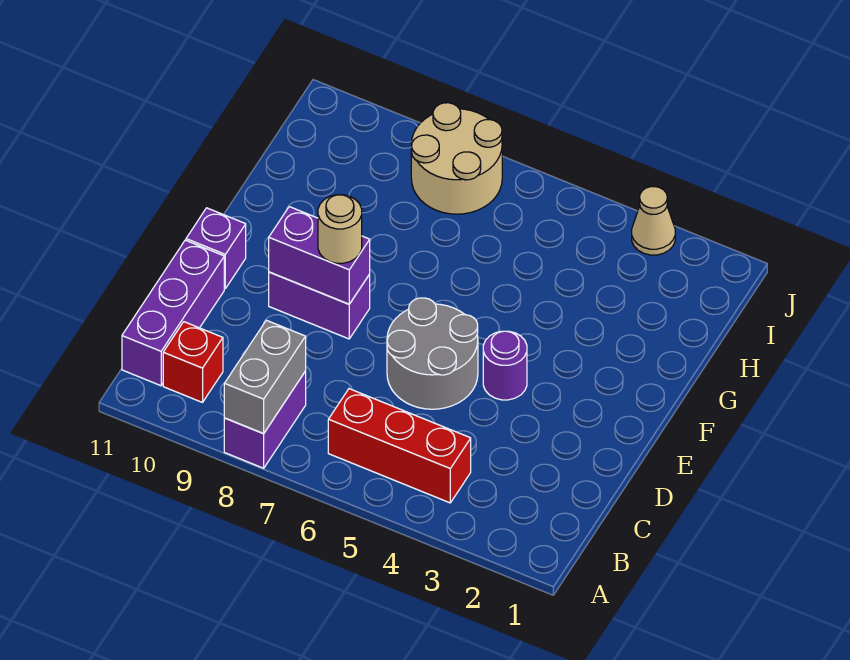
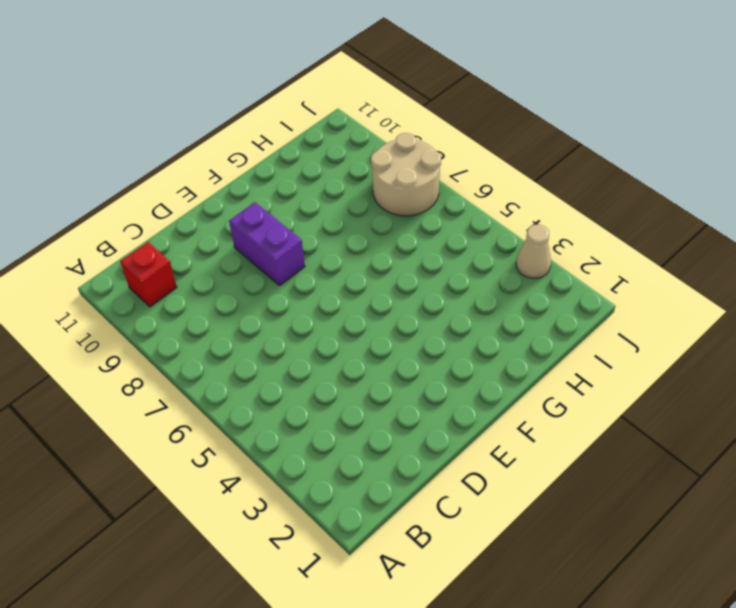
none -> purple 1x2 brick [224,371,306,468]
none -> red 1x3 brick [328,389,471,503]
none -> purple 1x3 brick [122,240,224,386]

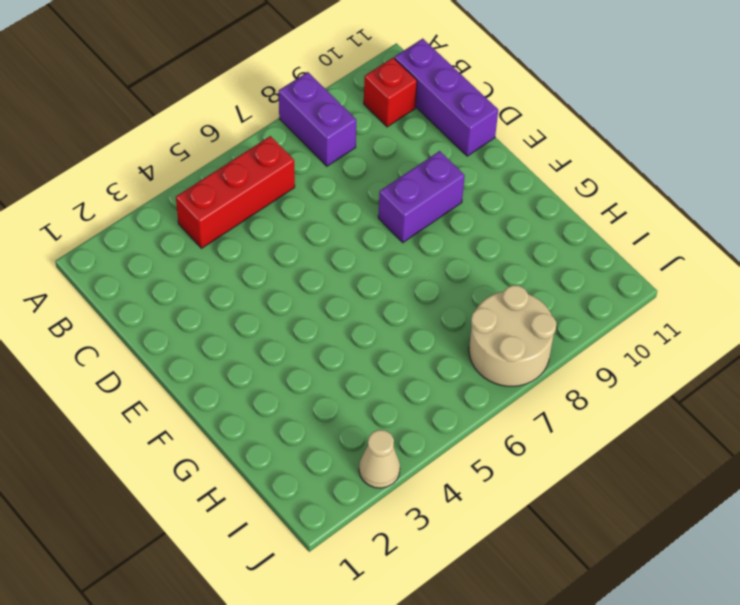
none -> grey 2x2 round brick [387,298,478,409]
none -> purple 1x1 round brick [483,331,527,400]
none -> purple 1x1 brick [186,208,246,289]

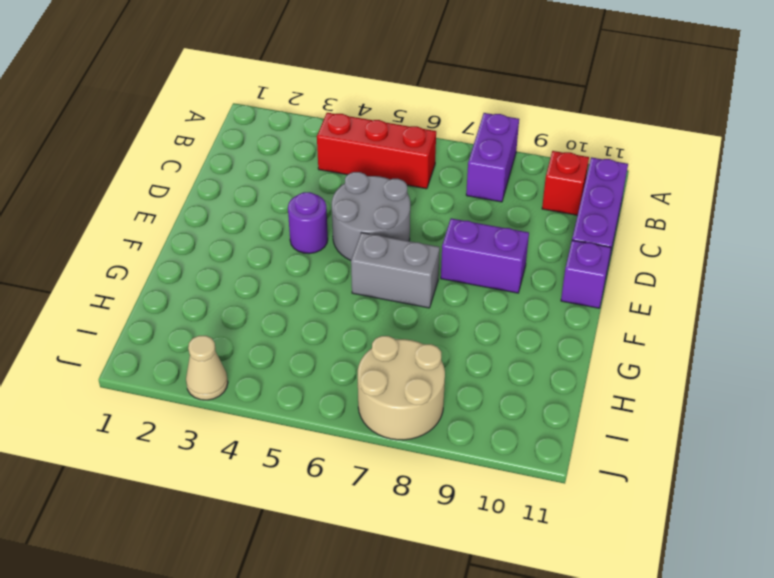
grey 1x2 brick [351,233,440,308] -> grey 1x2 brick turned to [224,320,306,434]
none -> purple 1x2 brick [269,207,370,304]
none -> tan 1x1 round brick [318,195,362,263]

